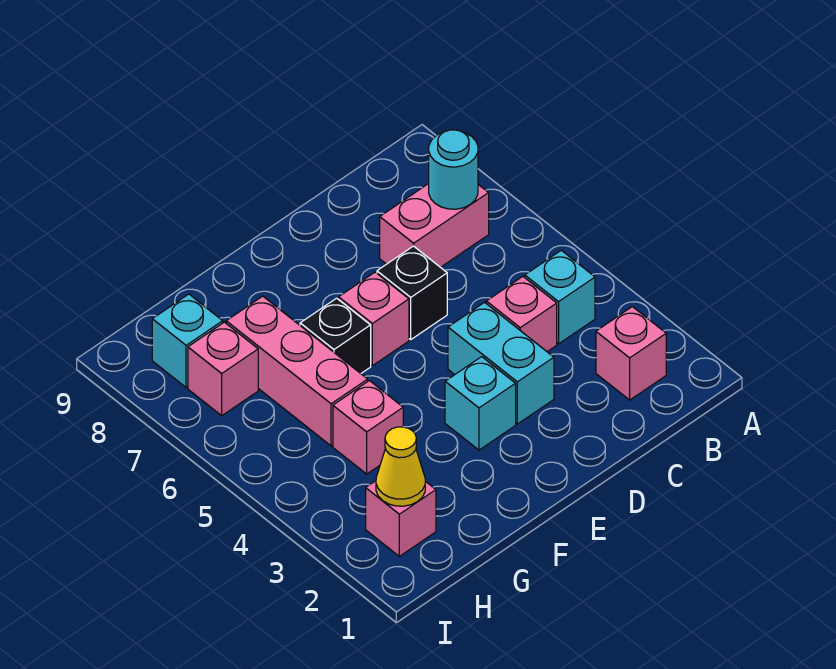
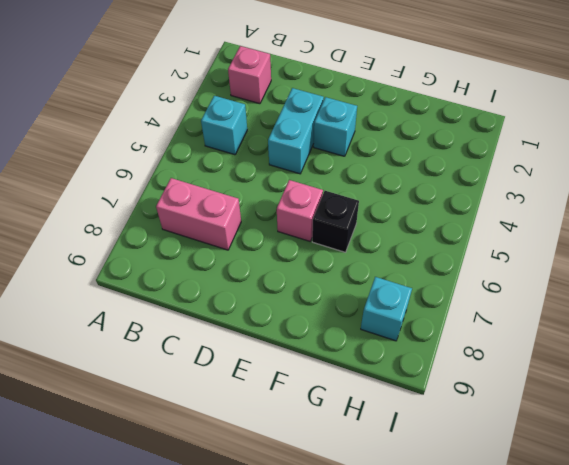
none -> pink 1x1 brick [486,277,557,352]
none -> black 1x1 brick [377,246,447,339]
none -> pink 1x1 brick [333,381,403,474]

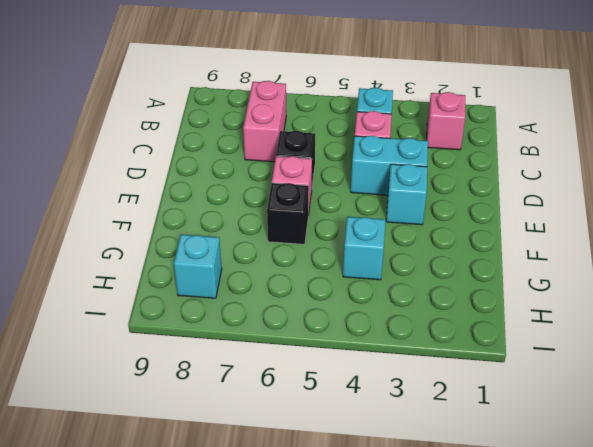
cyan 1x1 brick [343,217,385,280] -> pink 1x1 brick [333,381,403,474]
none -> pink 1x3 brick [226,296,368,446]
none -> pink 1x1 brick [366,481,436,556]
none -> pink 1x1 brick [188,322,258,416]

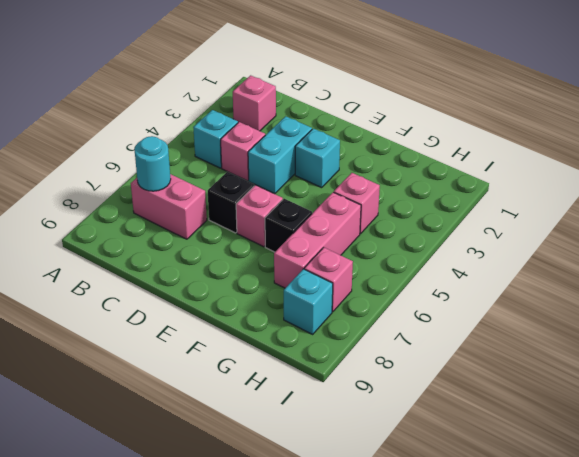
none -> pink 1x1 brick [366,481,436,556]
none -> yellow 1x1 cone [376,427,425,506]

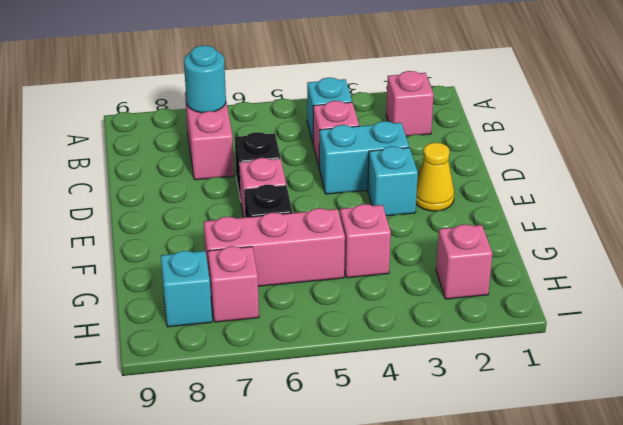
yellow 1x1 cone [416,143,454,211] -> yellow 1x1 cone moved to [376,427,425,506]

